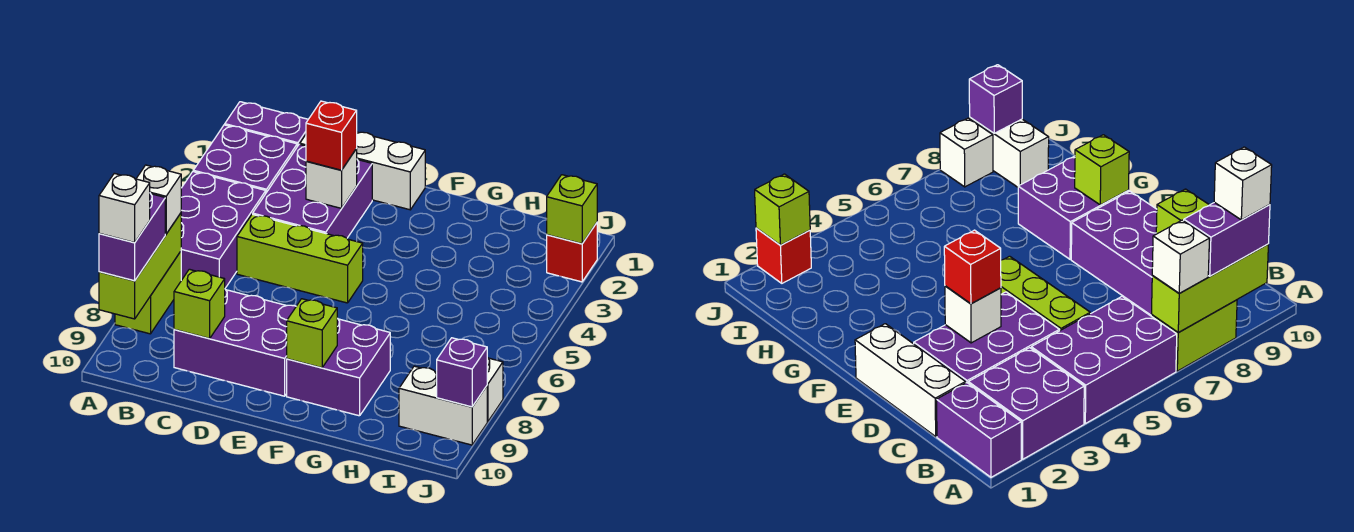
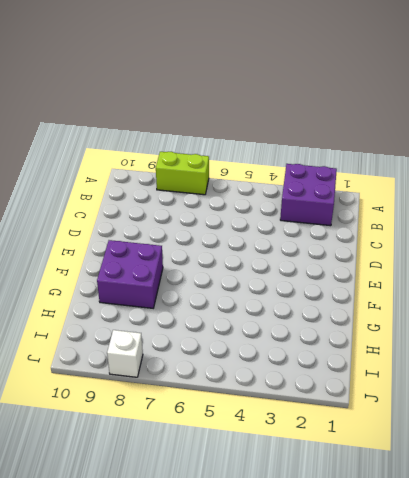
none -> purple 1x2 brick [225,102,308,146]
none -> purple 2x3 brick [181,172,266,288]
none -> white 1x3 brick [300,132,425,210]

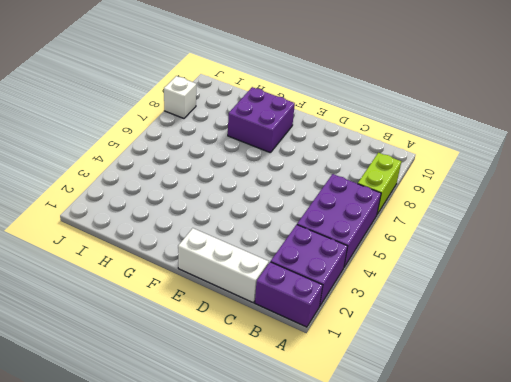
none -> purple 2x3 brick [253,144,372,238]
none -> lime 1x3 brick [237,214,363,303]
none -> purple 2x3 brick [174,290,296,396]

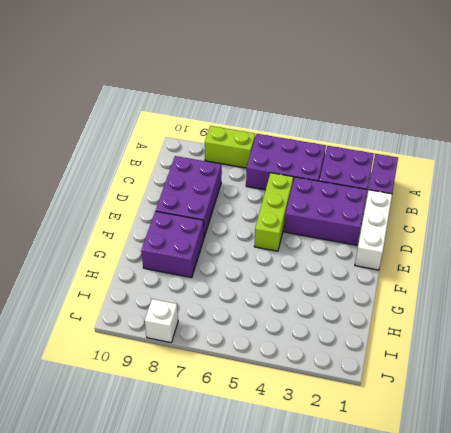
none -> white 1x2 brick [399,366,487,445]
none -> red 1x1 brick [547,223,597,282]
none -> lime 1x3 brick [99,213,181,319]

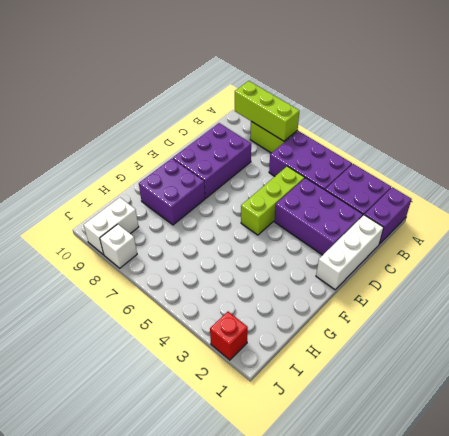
none -> lime 1x1 brick [174,269,225,338]
none -> white 1x1 brick [306,149,357,208]
none -> lime 1x1 brick [287,299,337,368]

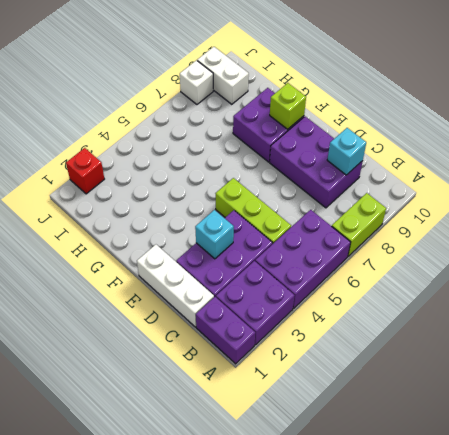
cyan 1x1 brick [327,128,366,175] -> lime 1x1 brick [174,269,225,338]
cyan 1x1 brick [195,210,234,259] -> white 1x1 brick [306,149,357,208]
none -> lime 1x3 brick [99,213,181,319]
none -> lime 1x1 brick [547,175,597,244]
none -> purple 1x1 brick [437,338,487,407]

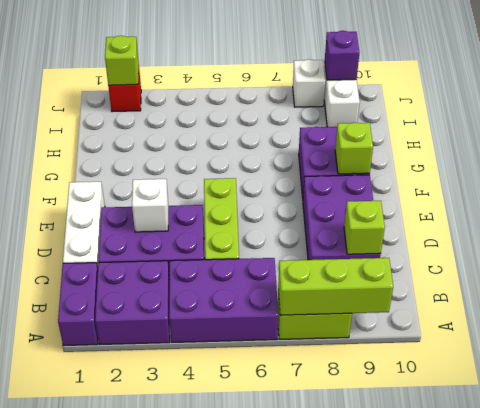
none -> white 1x1 brick [136,165,181,234]
none -> purple 1x2 brick [99,194,165,281]
none -> red 1x1 brick [306,101,357,170]

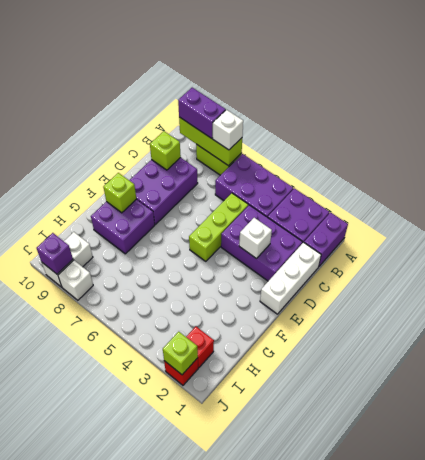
red 1x1 brick [186,327,214,368] -> red 1x1 brick moved to [306,101,357,170]
none -> white 1x1 brick [99,173,150,242]

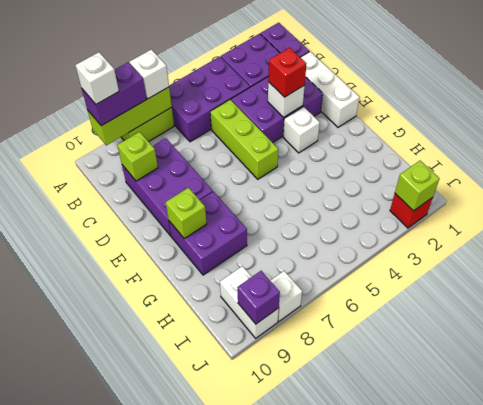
white 1x1 brick [283,107,320,153] -> none

